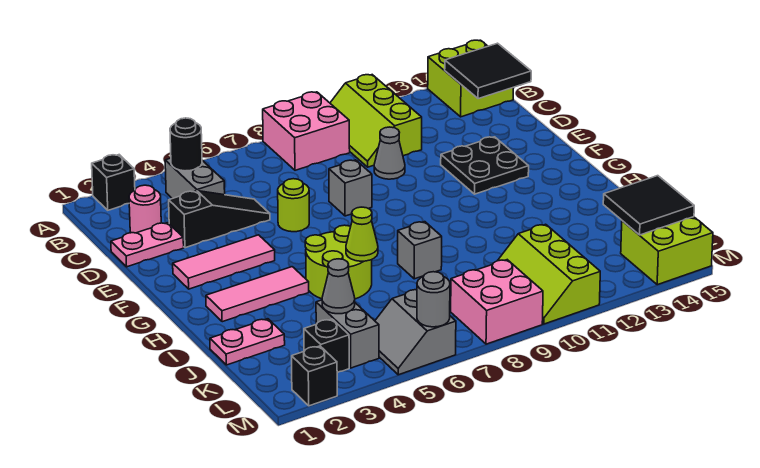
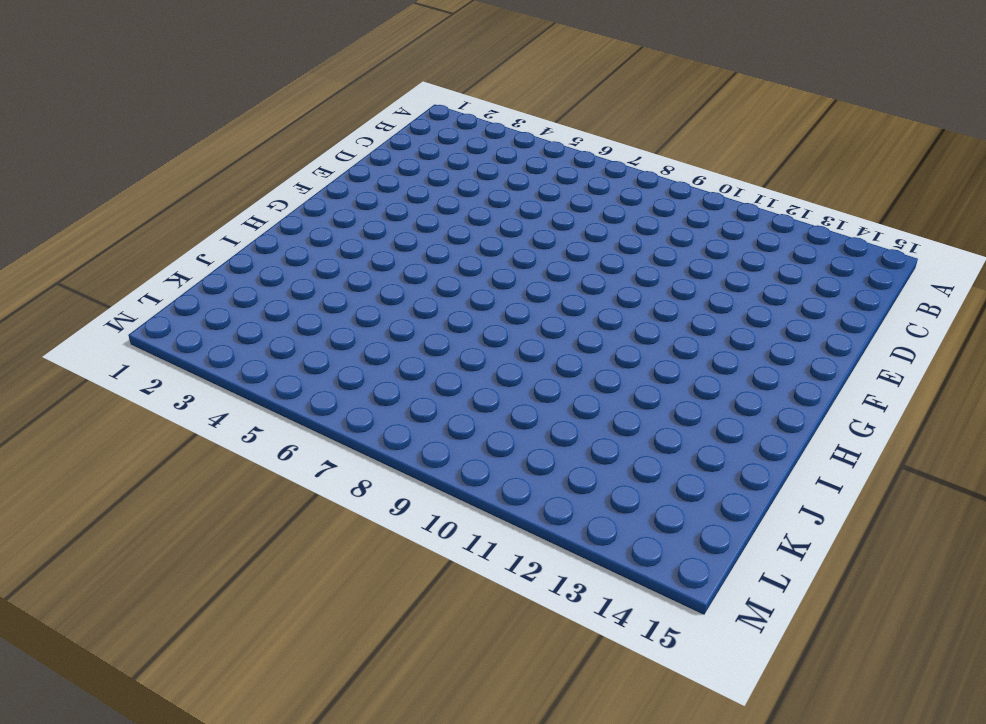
none -> black 1x1 brick [92,155,135,210]
none -> pink 2x2 brick [263,92,350,170]
none -> lime 2x3 slope [330,75,422,167]
none -> lime 2x2 brick [428,40,514,117]

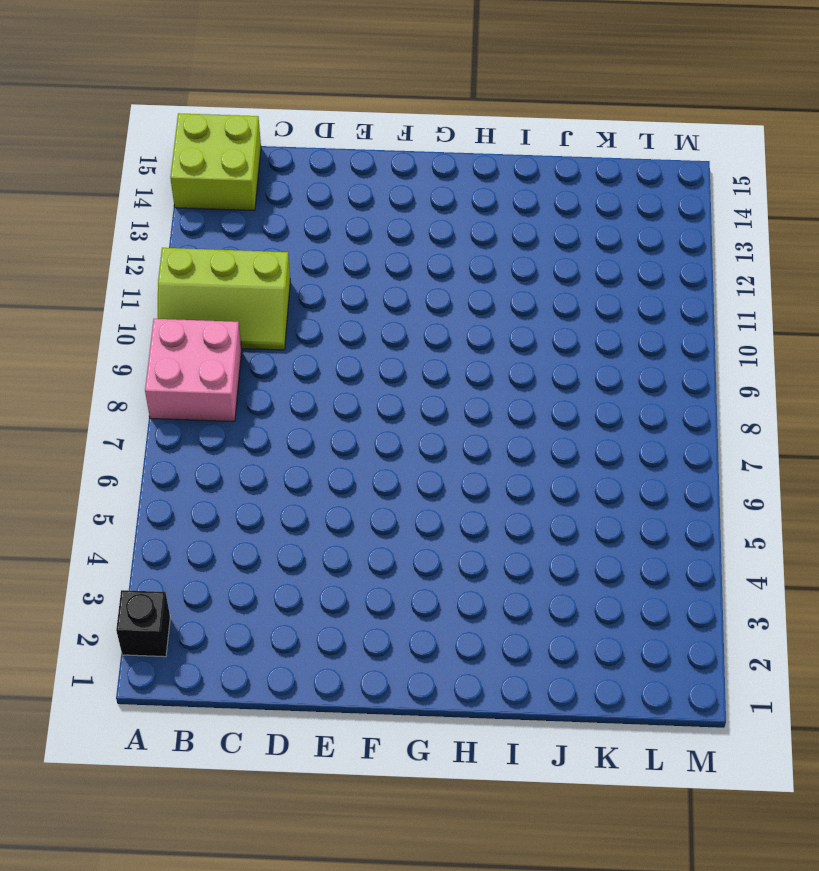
none -> grey 1x2 brick [165,158,225,199]
none -> pink 1x1 round brick [129,185,161,233]
none -> pink 1x2 plate [111,223,184,267]
none -> black 1x3 slope [169,191,270,248]

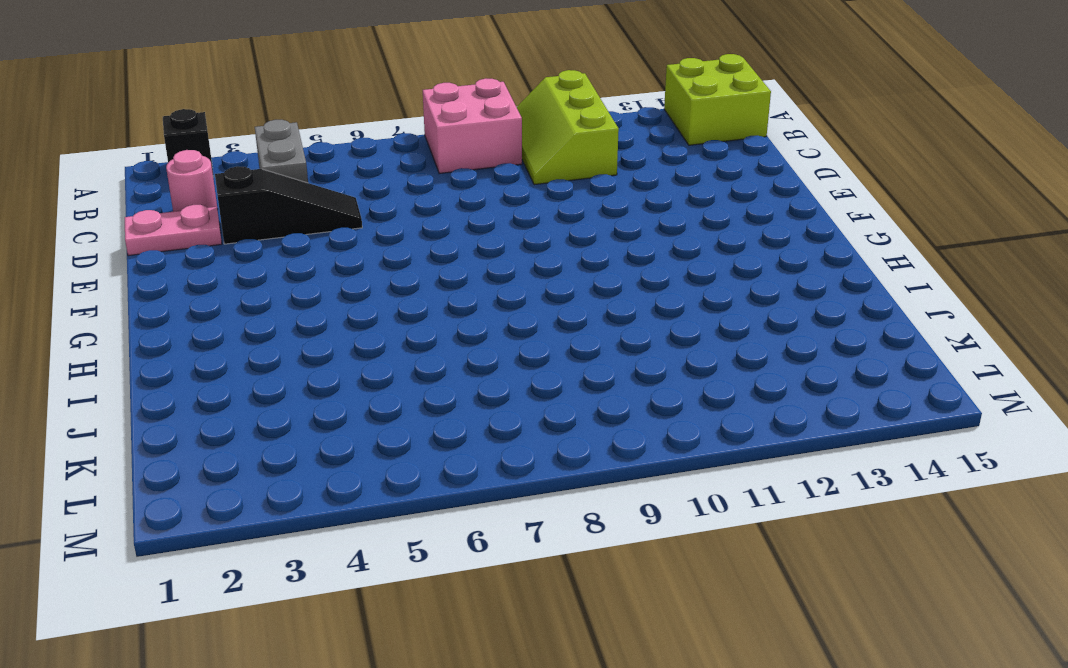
none -> grey 1x1 cone [374,127,405,179]
none -> lime 1x1 round brick [278,179,309,232]
none -> grey 1x1 brick [329,160,372,216]
none -> black 2x2 plate [441,137,529,194]

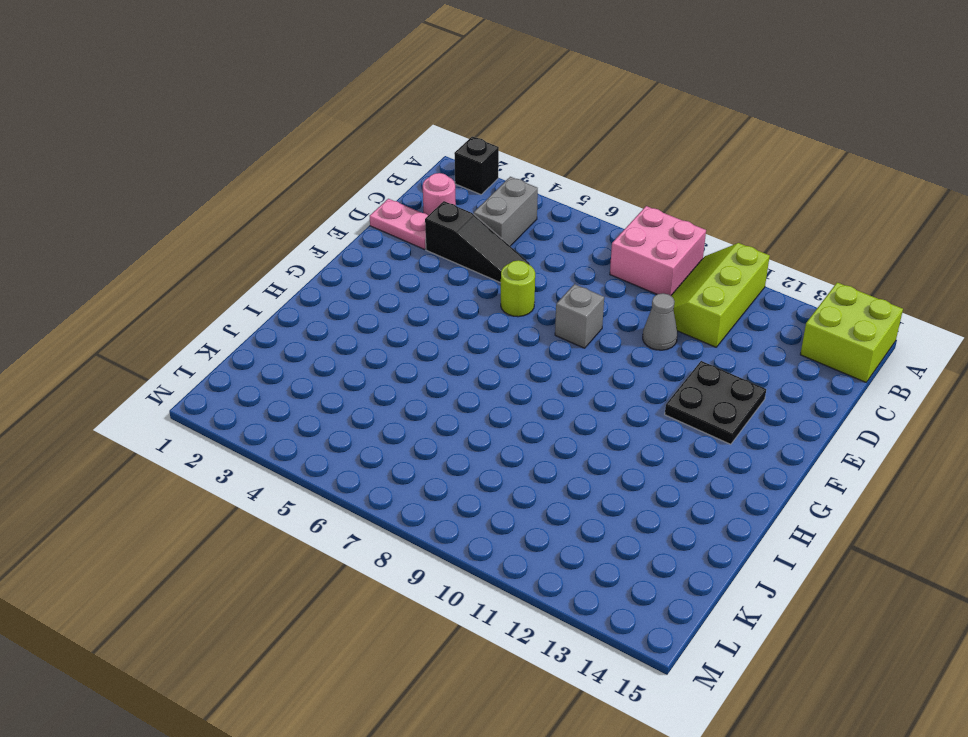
none -> pink 1x3 tile [173,235,275,289]
none -> pink 1x3 tile [206,267,309,322]
none -> lime 2x2 round brick [305,225,372,299]
none -> grey 1x1 brick [398,222,442,279]

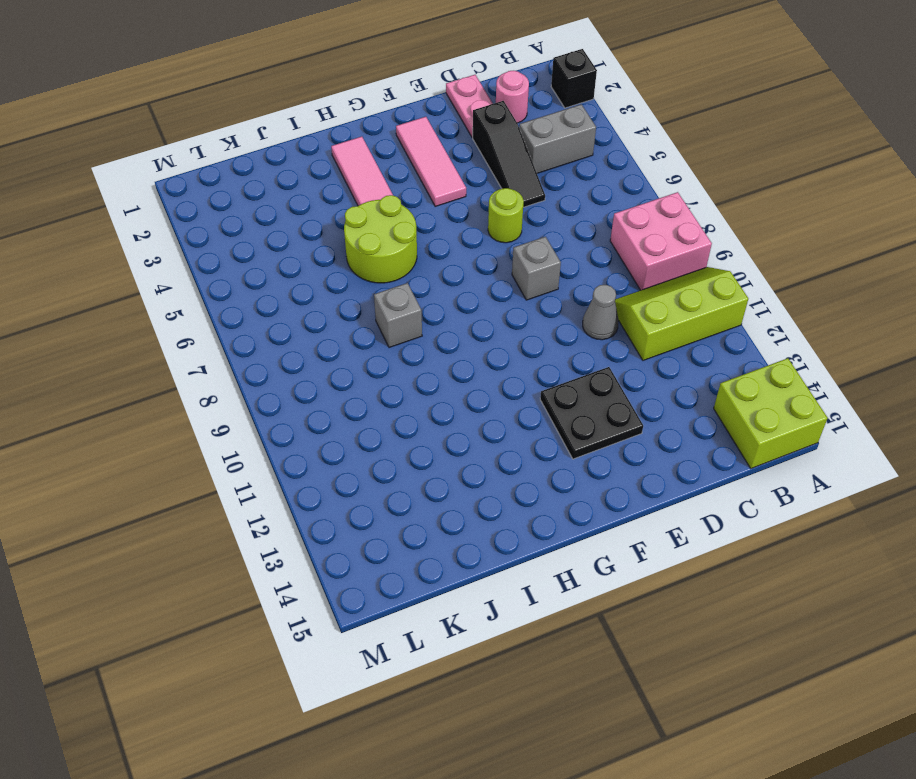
none -> pink 1x2 plate [210,319,285,365]
none -> grey 1x2 brick [316,300,379,368]
none -> lime 2x3 slope [498,224,600,324]
none -> black 1x1 brick [304,319,349,373]

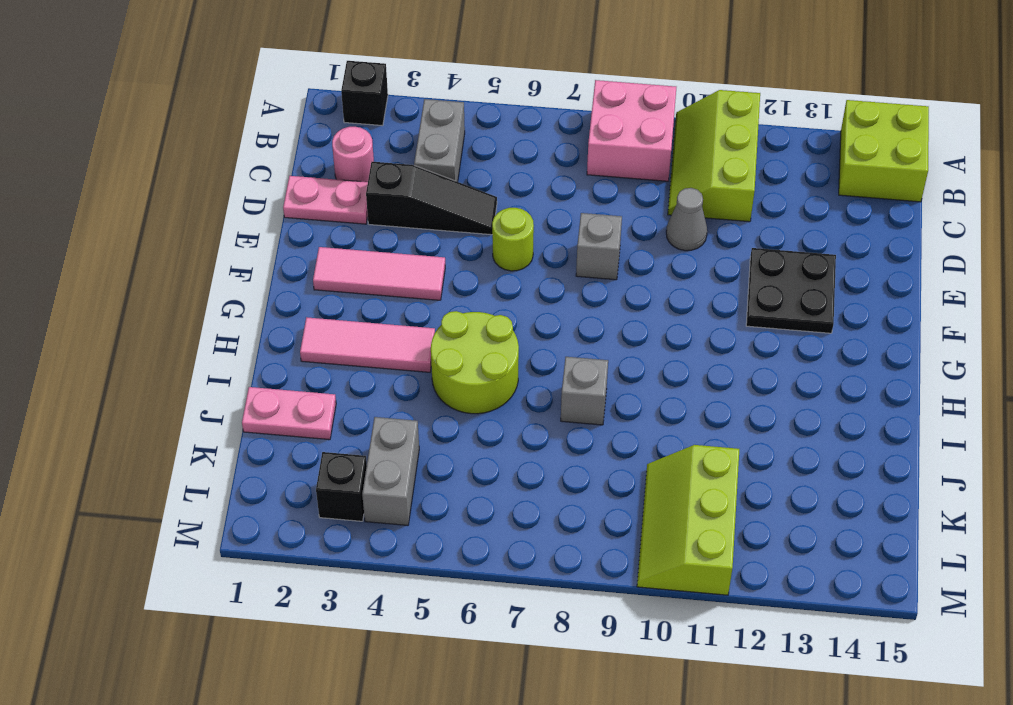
none -> grey 2x2 slope [375,290,456,375]
none -> pink 2x2 brick [451,260,543,344]
none -> lime 2x2 brick [621,217,713,285]
none -> black 1x1 brick [292,346,337,406]

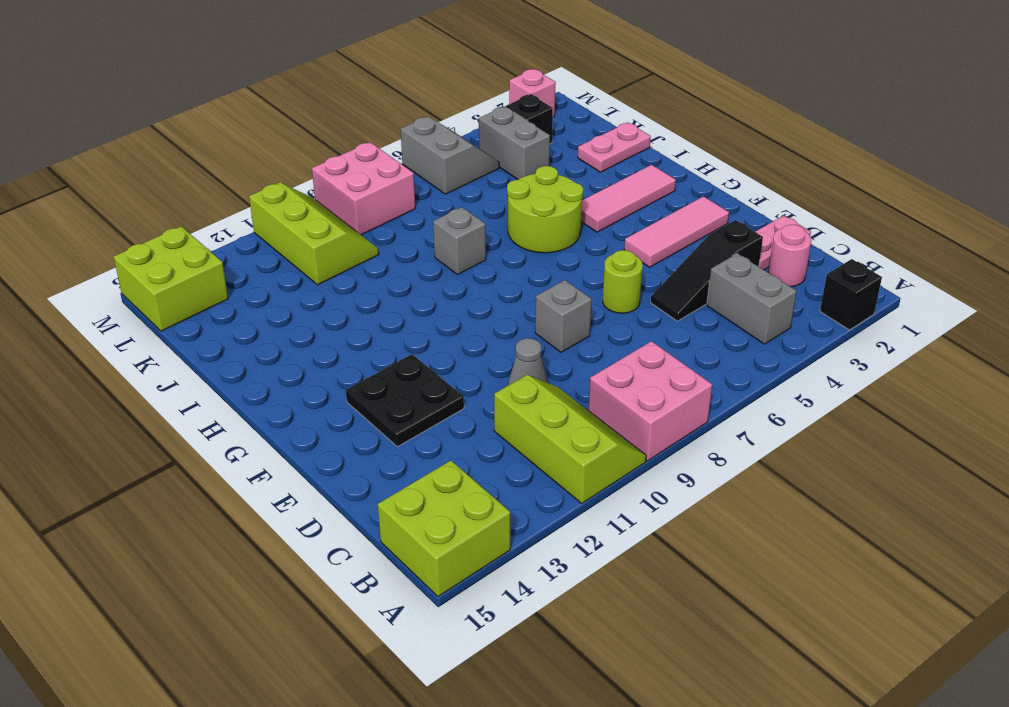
pink 1x1 brick [509,69,556,117] -> black 1x1 brick [292,346,337,406]
none -> black 1x1 round brick [170,118,202,171]
none -> black 2x2 tile [445,43,531,99]
none -> lime 1x1 cone [346,207,378,261]
none -> grey 1x1 cone [322,259,355,314]

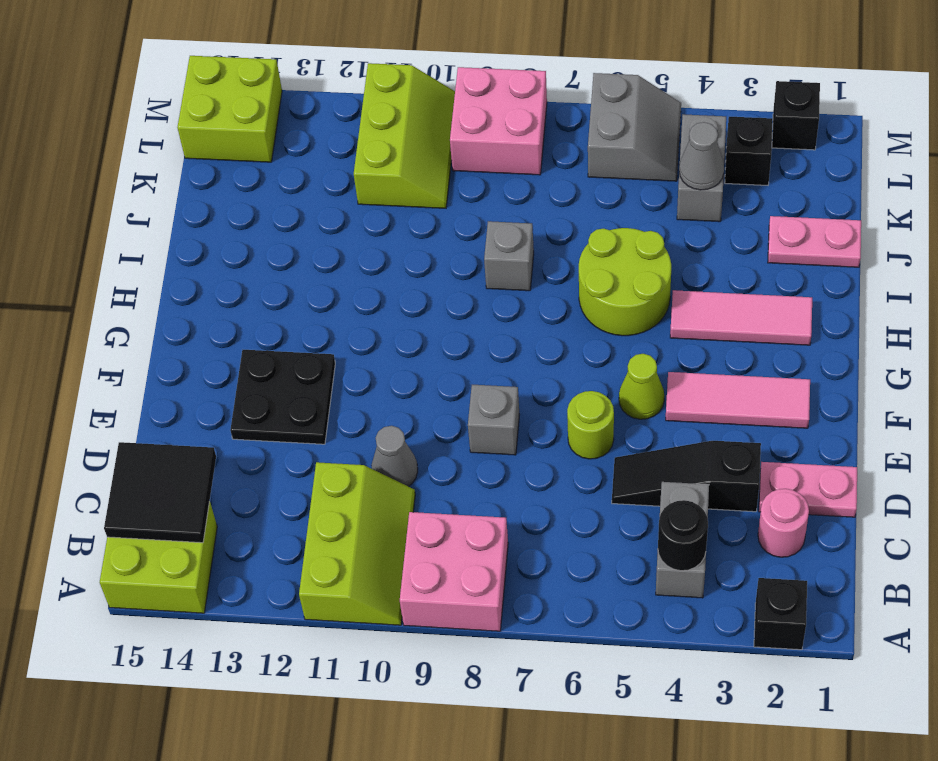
lime 1x1 cone [619,354,664,419] -> lime 1x1 cone moved to [346,207,378,261]
none -> black 2x2 tile [603,176,694,235]
none -> grey 1x1 round brick [417,272,450,327]

